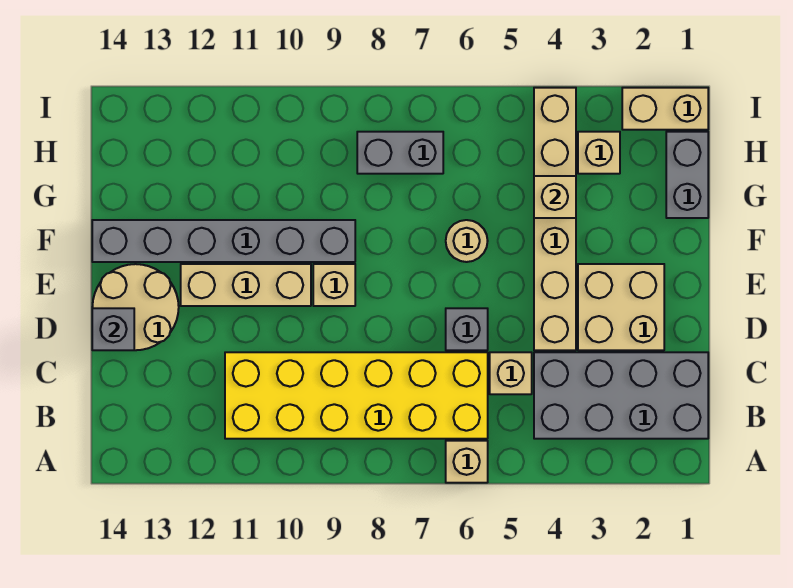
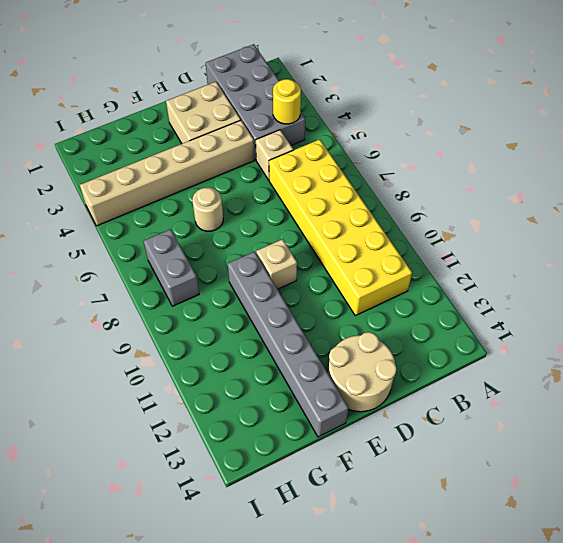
yellow 1x1 round brick [273,79,301,124] -> none
none -> tan 1x1 brick [446,441,488,483]
none -> grey 1x1 brick [446,308,488,350]
none -> tan 1x3 brick [181,264,311,306]

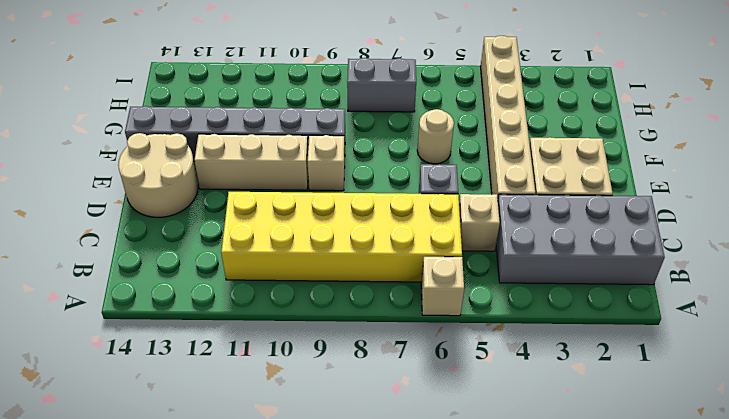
none -> grey 1x2 brick [666,132,708,218]
none -> tan 1x1 brick [578,132,620,174]
none -> tan 1x2 brick [622,88,708,130]

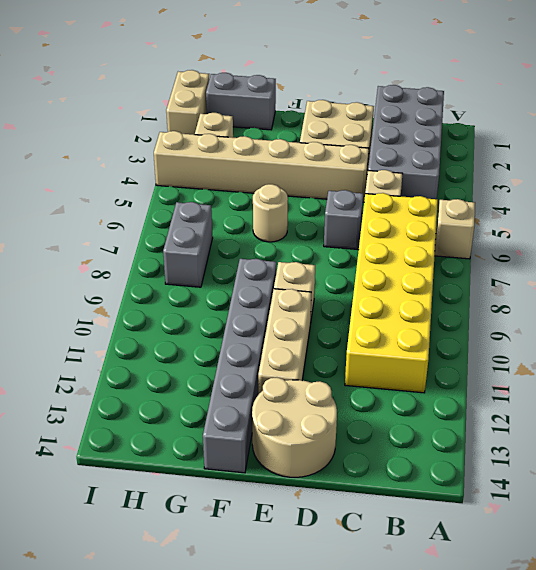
none -> grey 1x1 brick [92,308,134,350]
none -> tan 1x1 brick [534,176,576,218]

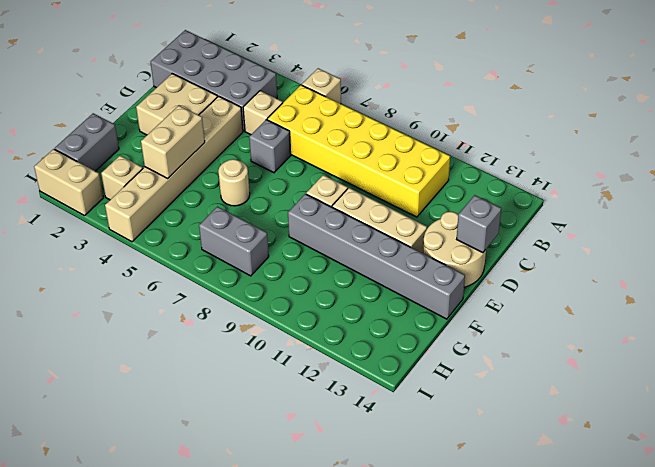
tan 1x2 brick [141,106,205,179] -> tan 1x1 brick [534,176,576,218]

